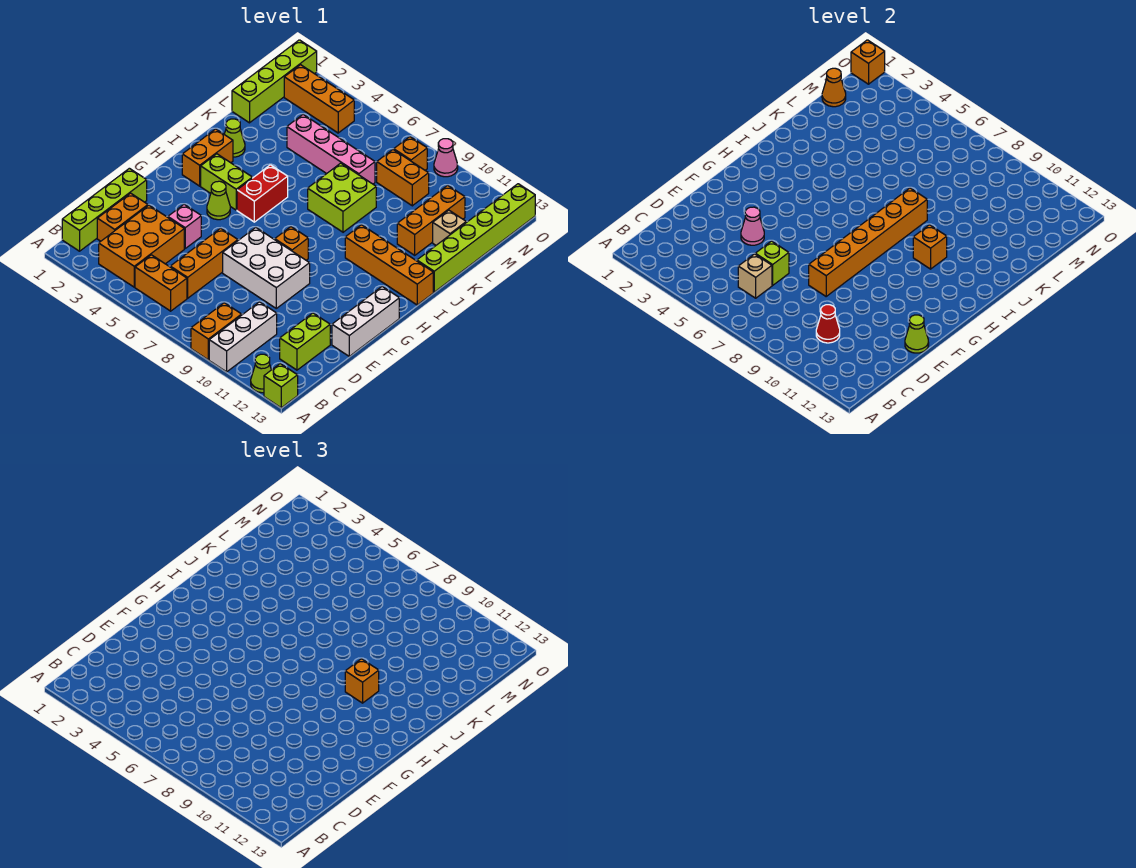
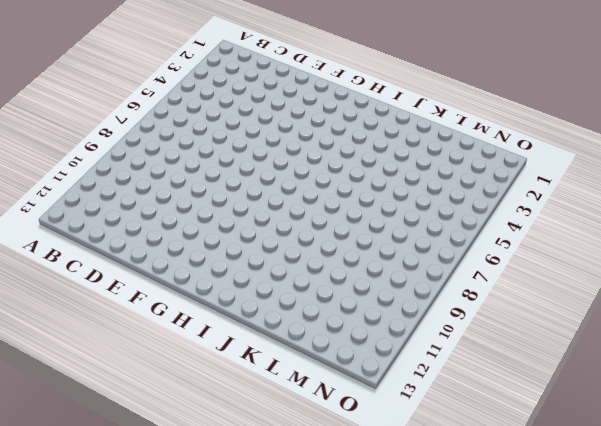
none -> orange 1x2 brick [191,303,242,360]
none -> white 1x3 brick [209,302,277,372]
none -> lime 1x1 cone [251,354,271,393]
none -> lime 1x1 brick [264,364,298,408]

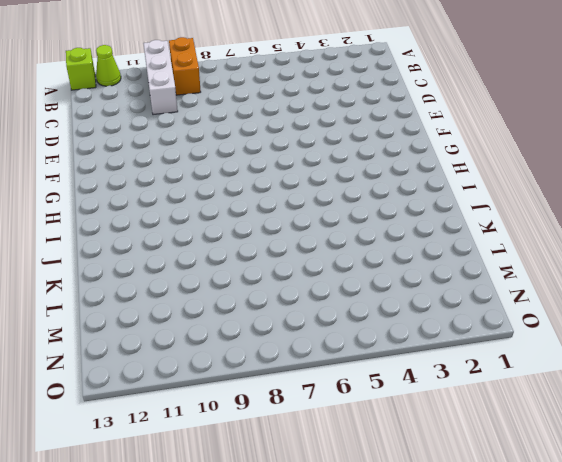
none -> lime 1x4 brick [62,168,147,251]
none -> orange 2x3 brick [99,205,184,287]
none -> orange 1x2 brick [135,255,187,311]
none -> orange 1x2 brick [97,193,148,241]

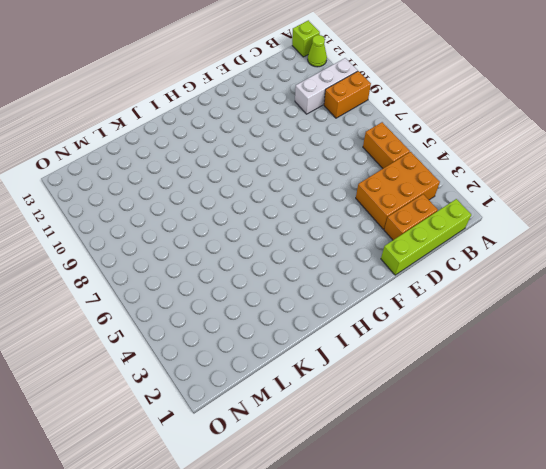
none -> orange 1x3 brick [170,228,238,298]
none -> lime 1x2 brick [280,313,330,370]
none -> pink 1x1 brick [168,204,201,248]
none -> white 2x3 brick [223,227,310,308]

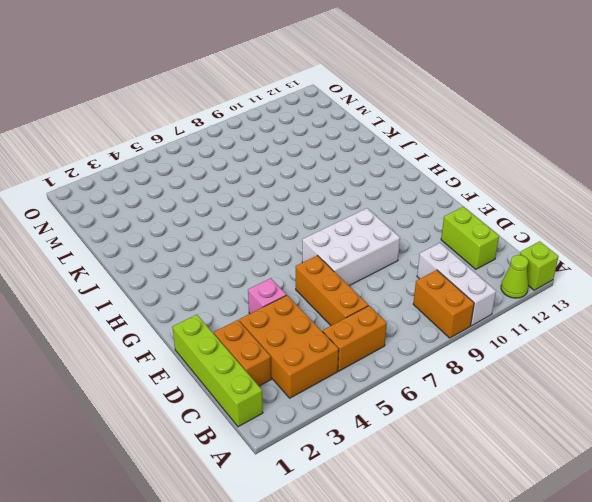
none -> white 1x3 brick [332,287,399,356]
none -> lime 1x1 cone [207,181,230,220]
none -> orange 1x1 brick [275,227,308,260]
none -> orange 1x2 brick [182,129,233,186]

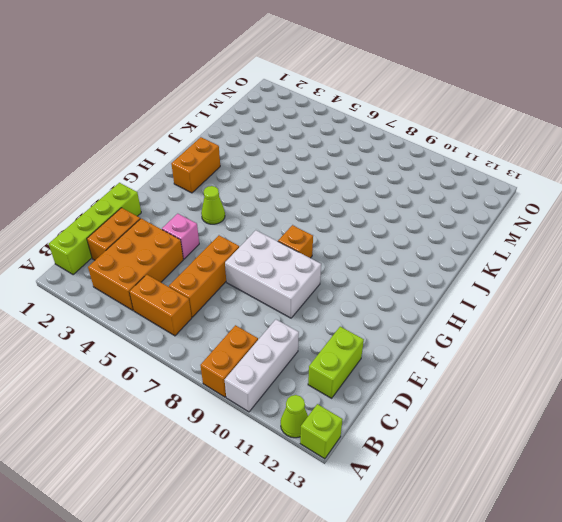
none -> white 1x3 brick [332,287,399,356]
none -> lime 1x2 brick [201,154,252,210]
none -> red 1x2 brick [237,165,288,222]
none -> orange 1x4 brick [345,225,433,305]

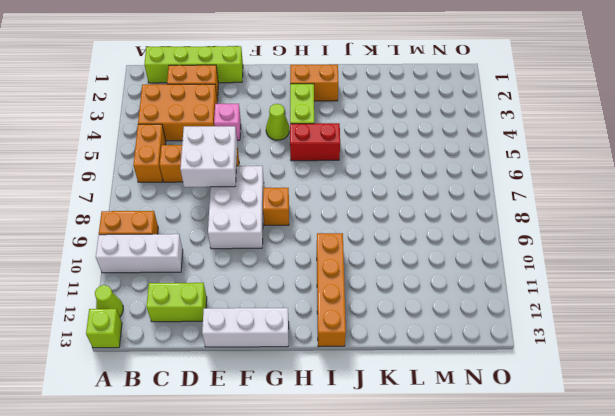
white 2x2 brick [180,126,237,187] -> lime 1x1 brick [755,241,789,285]
none -> lime 1x1 cone [224,119,245,157]
none -> lime 2x2 brick [308,163,376,232]
none -> lime 1x6 brick [417,184,535,292]
none -> orange 1x3 brick [397,185,465,255]

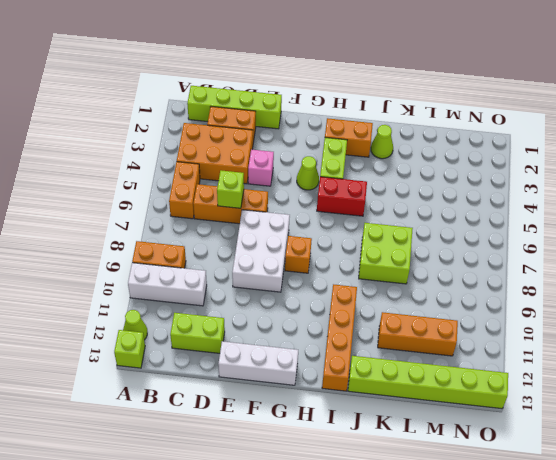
none -> lime 1x4 brick [232,40,317,123]
none -> pink 1x4 brick [287,115,375,184]
none -> tan 1x1 brick [433,210,466,245]
none -> orange 1x2 brick [377,150,429,206]

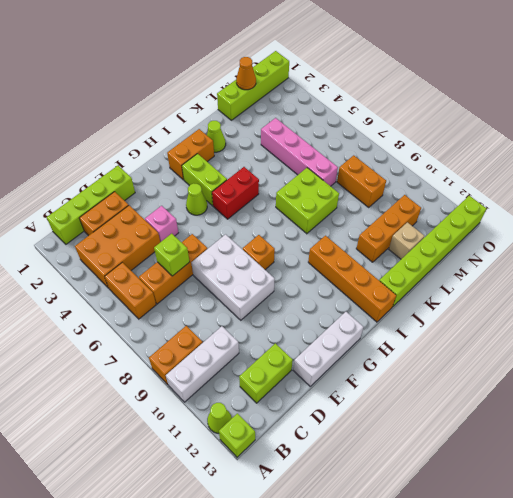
none -> orange 1x3 brick [284,65,354,133]
none -> orange 1x1 brick [394,137,427,170]
none -> pink 1x1 cone [434,139,458,177]
none -> tan 1x1 brick [738,254,772,298]

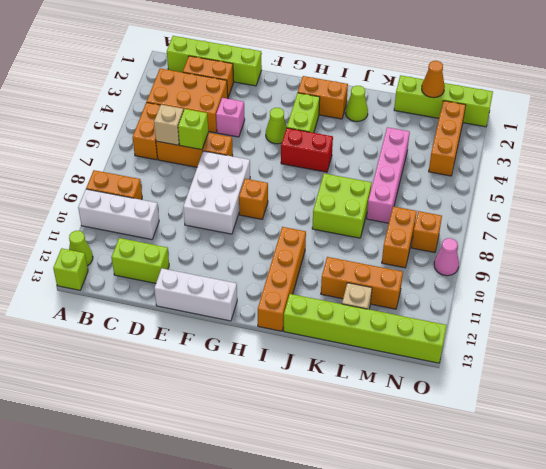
none -> red 1x1 cone [816,305,840,343]
none -> pink 1x1 cone [741,207,764,245]
none -> orange 1x6 brick [809,188,927,296]
none -> lime 1x1 cone [905,315,929,353]

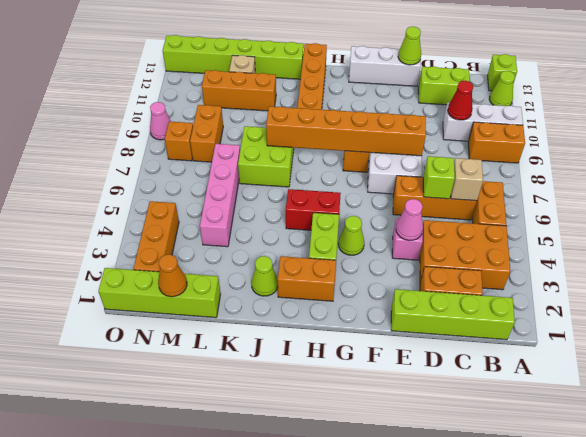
none -> orange 1x1 brick [913,225,947,269]
none -> orange 1x1 brick [851,40,885,84]
none -> orange 1x1 brick [345,659,379,703]

